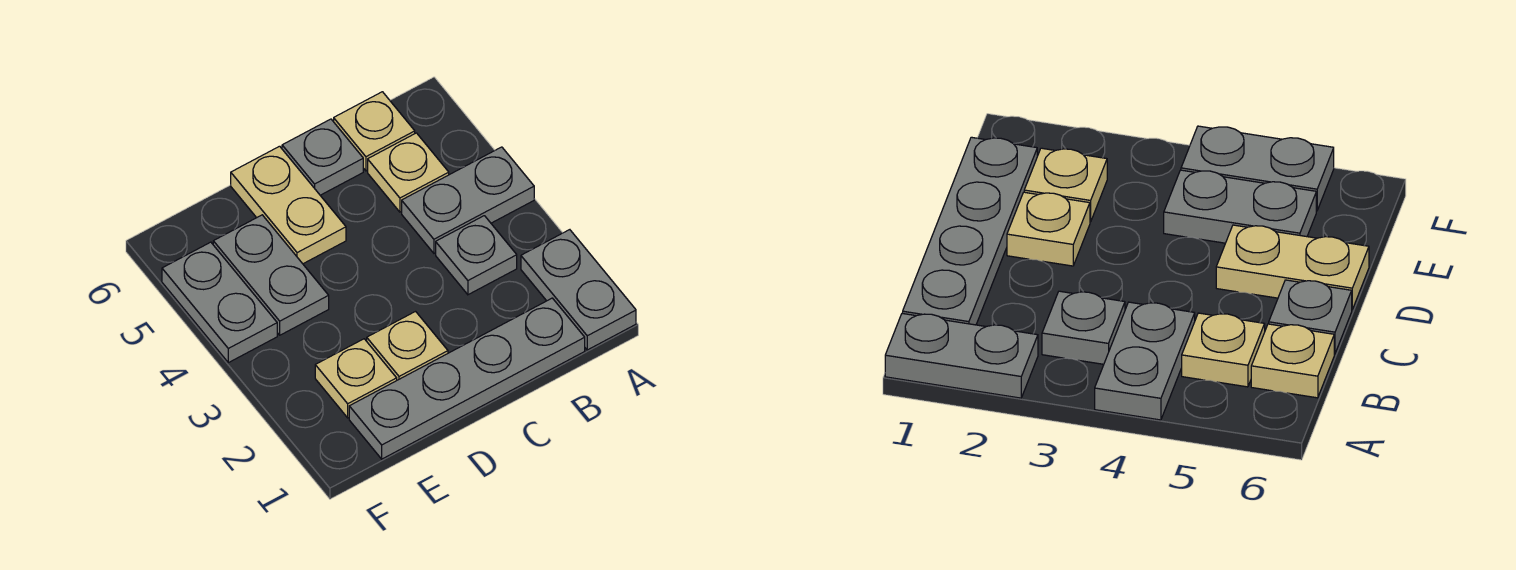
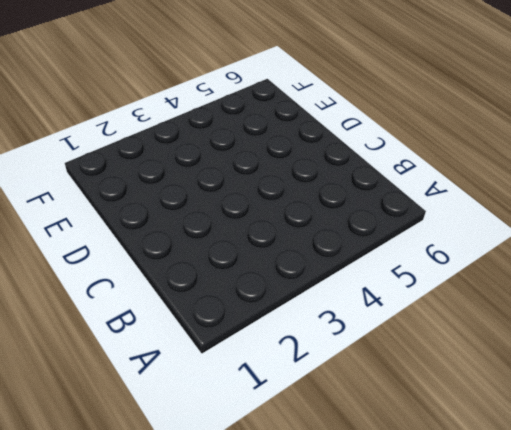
none -> grey 1x2 plate [521,230,636,350]
none -> grey 1x2 plate [402,147,534,253]
none -> grey 1x4 plate [349,298,585,459]

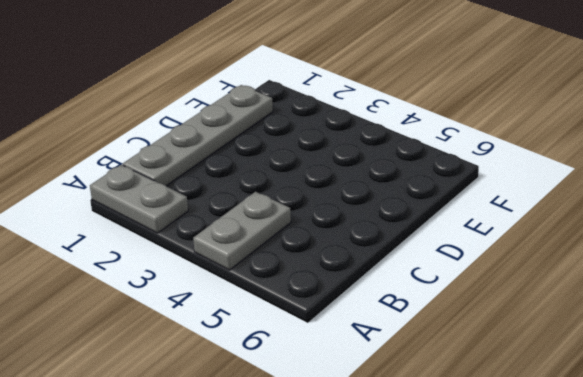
none -> grey 1x1 plate [436,216,517,295]
none -> tan 1x1 plate [368,133,449,212]
none -> tan 1x1 plate [334,92,415,171]

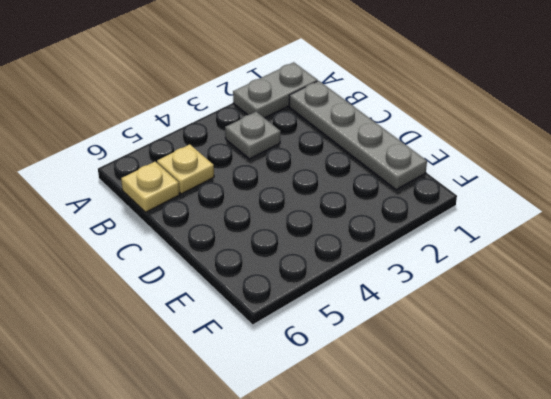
none -> grey 1x2 plate [402,147,534,253]
none -> grey 1x1 plate [282,119,363,195]
none -> tan 1x1 plate [367,312,448,380]

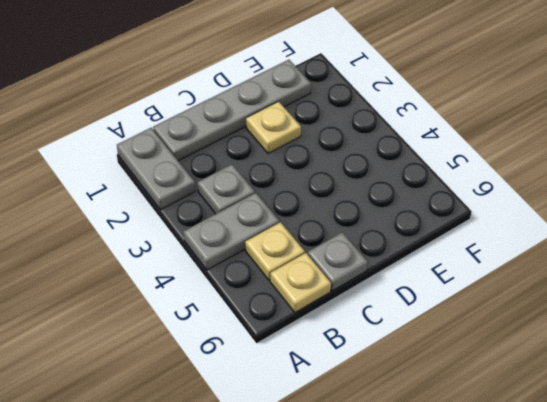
none -> tan 1x2 plate [231,146,346,264]
none -> tan 1x1 plate [315,339,397,418]
none -> grey 1x2 plate [213,215,329,335]

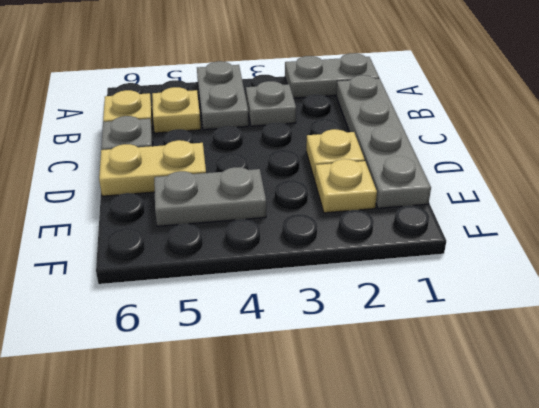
none -> grey 1x2 plate [162,242,277,363]

